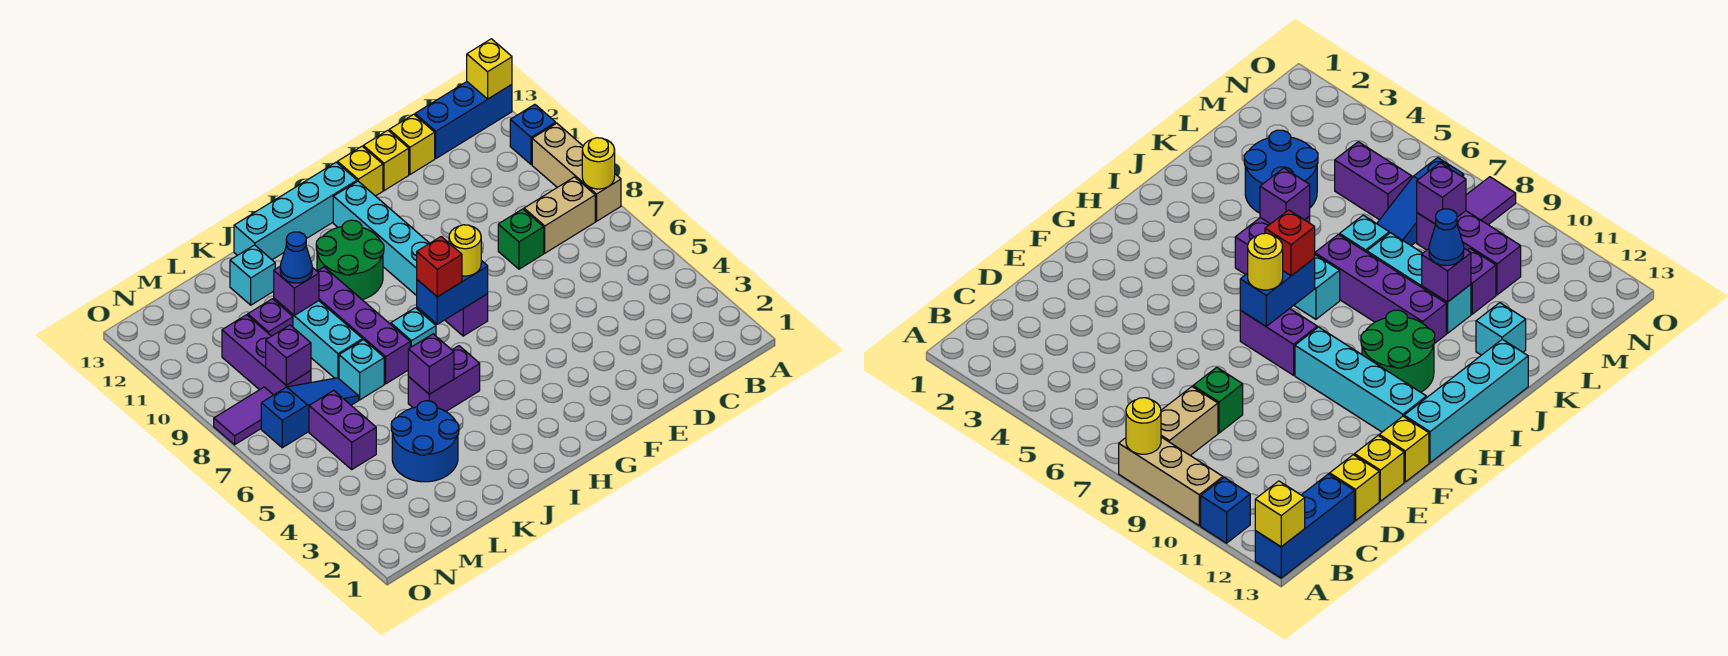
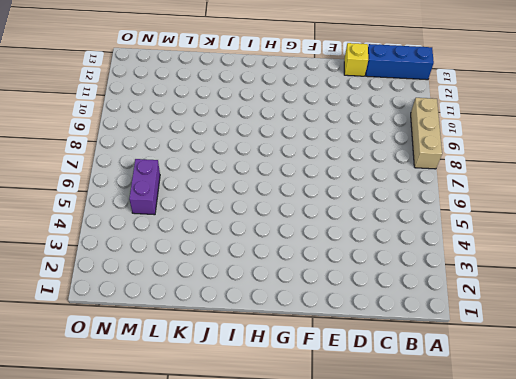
none -> blue 1x1 brick [510,104,556,165]
none -> tan 1x2 brick [524,177,595,253]
none -> green 1x1 brick [498,209,544,269]
none -> yellow 1x1 brick [363,130,409,191]

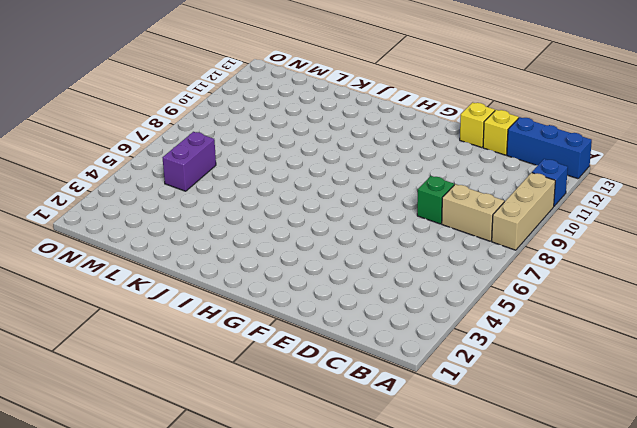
none -> yellow 1x1 brick [338,146,383,196]
none -> purple 1x2 brick [445,294,488,336]
none -> cyan 1x4 brick [333,181,430,296]
none -> cyan 1x4 brick [234,162,357,260]

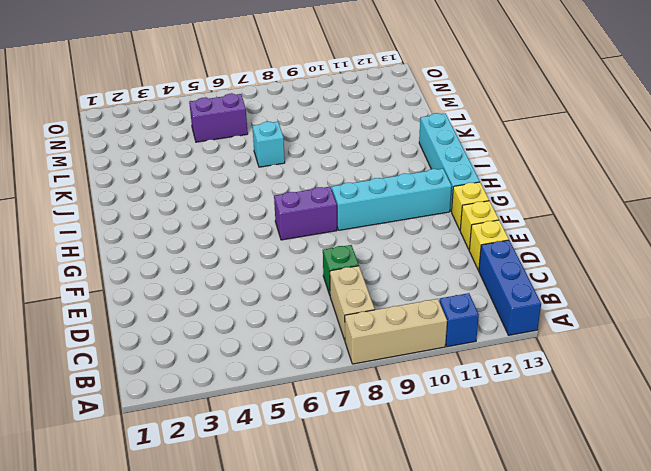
none -> green 2x2 round brick [316,220,384,300]
none -> purple 1x2 brick [408,346,480,411]
none -> cyan 1x1 brick [391,308,436,348]
none -> purple 1x4 brick [317,267,410,384]

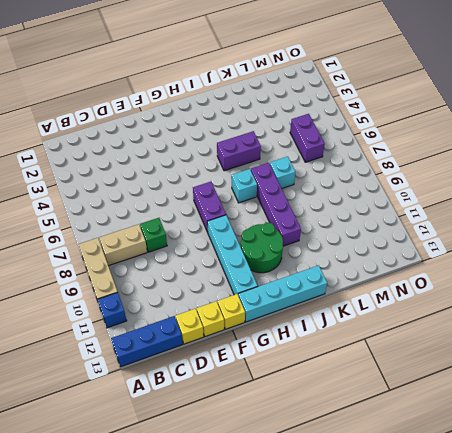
none -> blue 2x2 round brick [391,401,459,482]
none -> cyan 1x3 brick [274,298,363,378]
none -> cyan 1x1 brick [230,245,275,305]
none -> blue 1x3 slope [261,378,359,448]

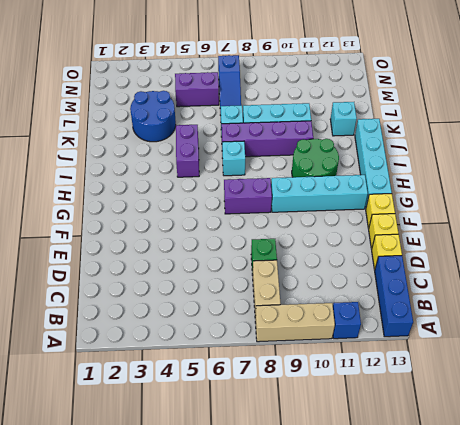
none -> purple 1x1 brick [248,299,293,336]
none -> purple 1x3 brick [222,315,311,395]
none -> purple 1x2 tile [214,387,273,445]
none -> yellow 1x1 round brick [582,138,615,189]

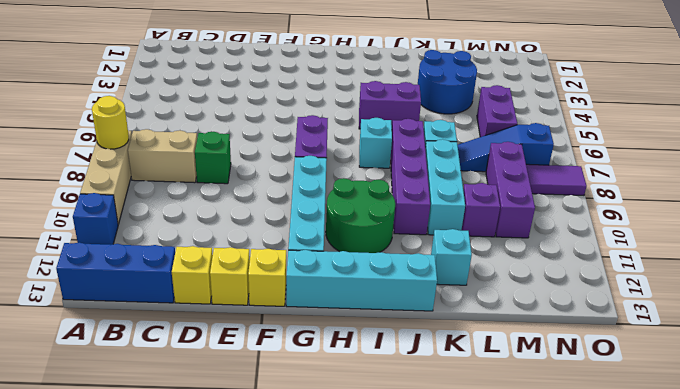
none -> yellow 1x1 brick [467,39,512,99]
none -> blue 1x2 brick [417,261,488,324]
none -> purple 1x1 brick [408,334,454,394]
none -> purple 1x1 brick [274,267,319,315]

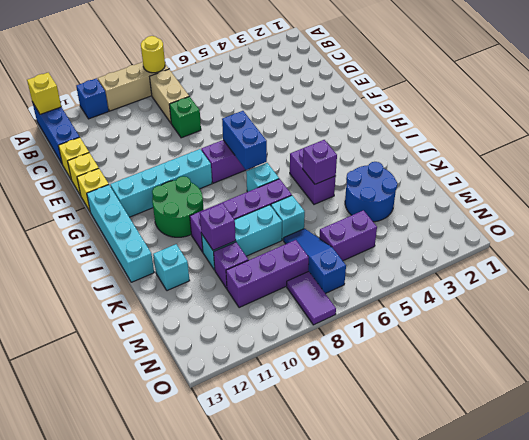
none -> purple 1x1 brick [266,325,311,385]
none -> yellow 1x1 round brick [449,225,481,276]
none -> red 1x1 brick [417,237,462,297]
none -> blue 1x1 cone [280,232,312,283]

